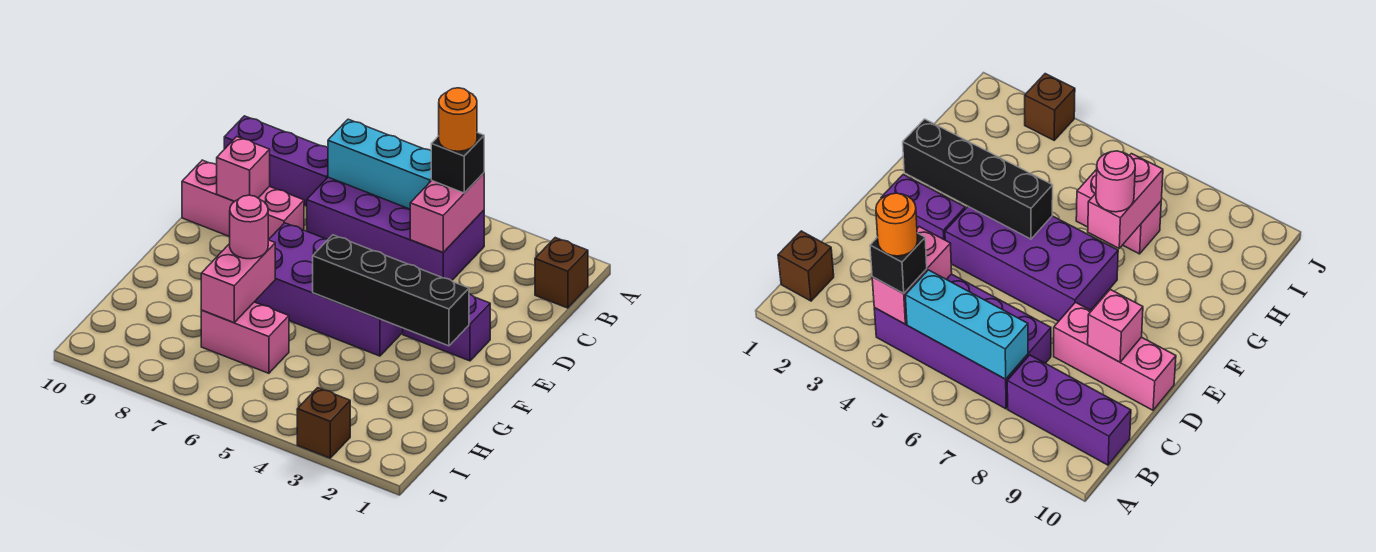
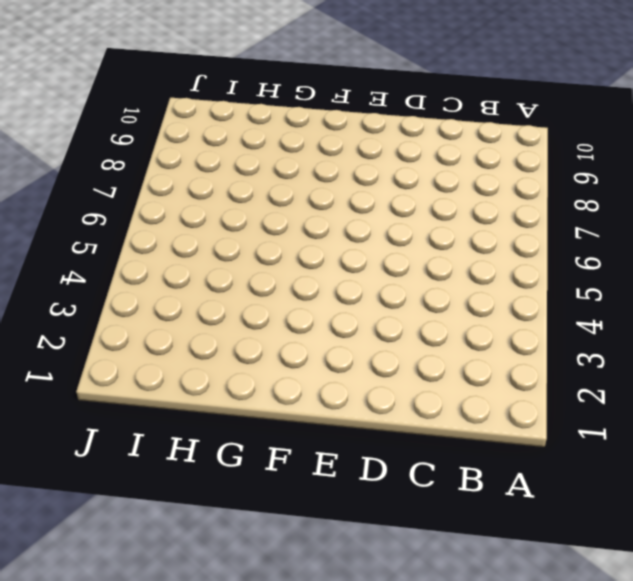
none -> brown 1x1 brick [535,238,588,308]
none -> purple 2x4 brick [307,177,484,281]
none -> purple 1x3 brick [224,116,328,206]

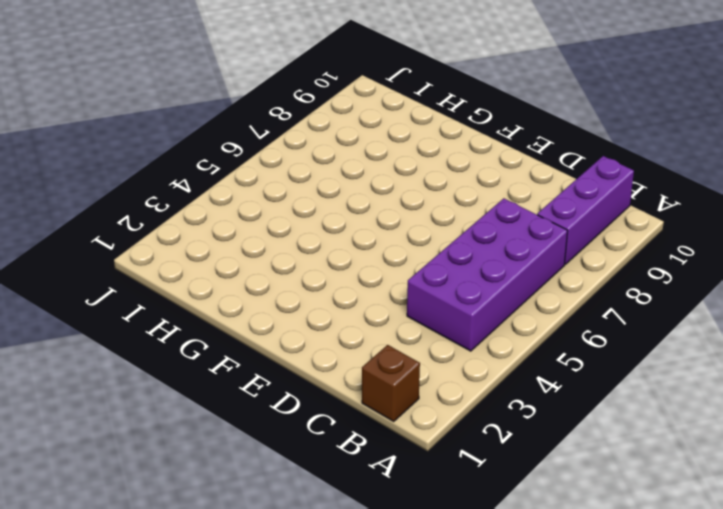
none -> pink 1x3 brick [182,160,304,240]
none -> purple 1x2 brick [403,294,490,361]
none -> purple 2x4 brick [255,223,403,356]

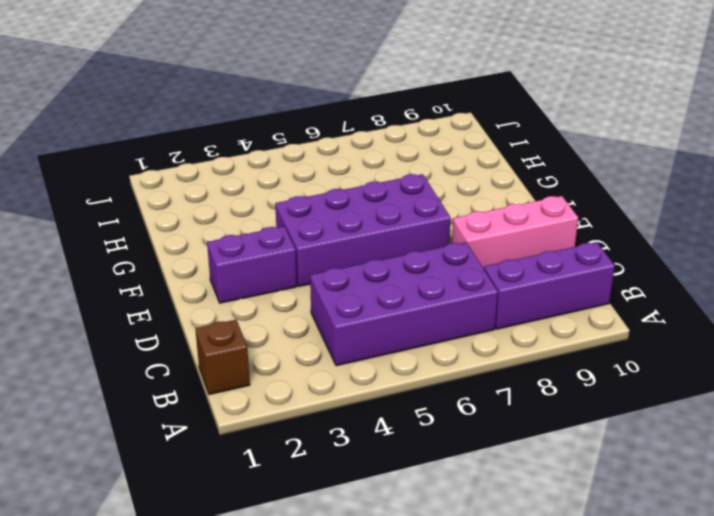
none -> pink 1x2 brick [201,302,289,373]
none -> brown 1x1 brick [297,388,350,458]
none -> pink 1x2 brick [410,173,484,252]

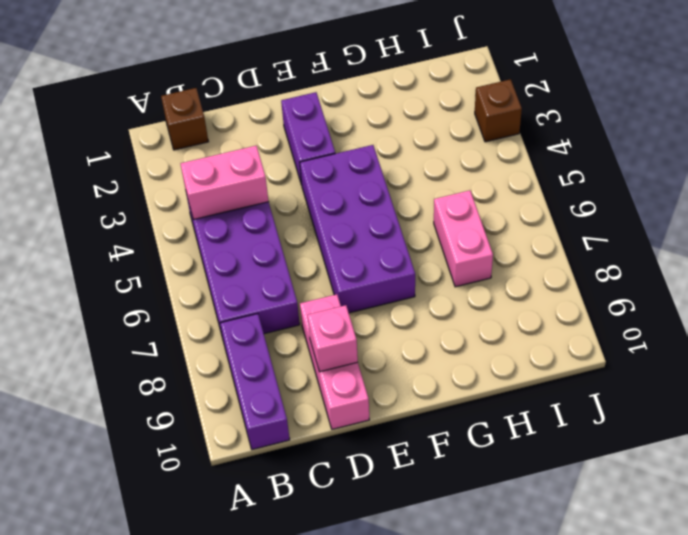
none -> cyan 1x3 brick [328,119,432,209]
none -> black 1x4 brick [313,235,469,346]
none -> pink 1x2 brick [201,240,275,322]

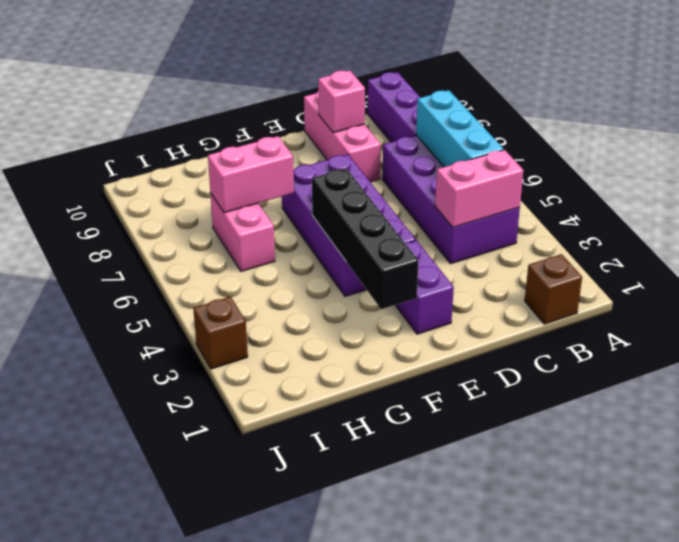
none -> black 1x1 brick [431,133,484,193]
none -> pink 1x1 round brick [230,195,268,259]
none -> orange 1x1 round brick [439,88,477,151]

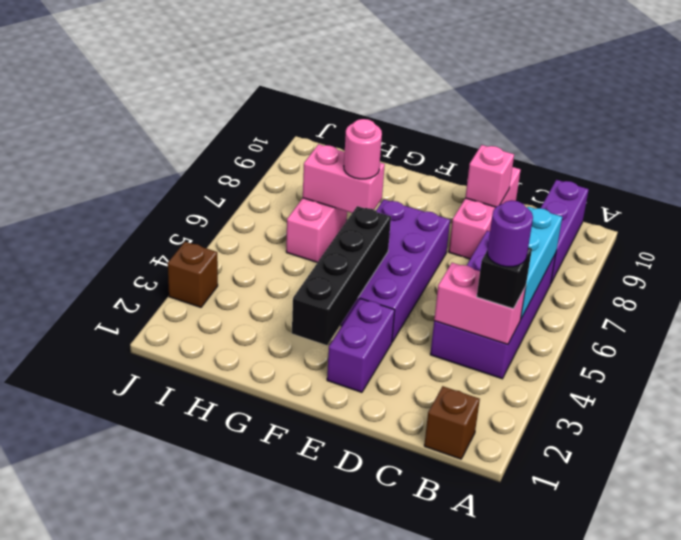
purple 1x1 round brick [487,200,533,267] -> orange 1x1 round brick [439,88,477,151]

